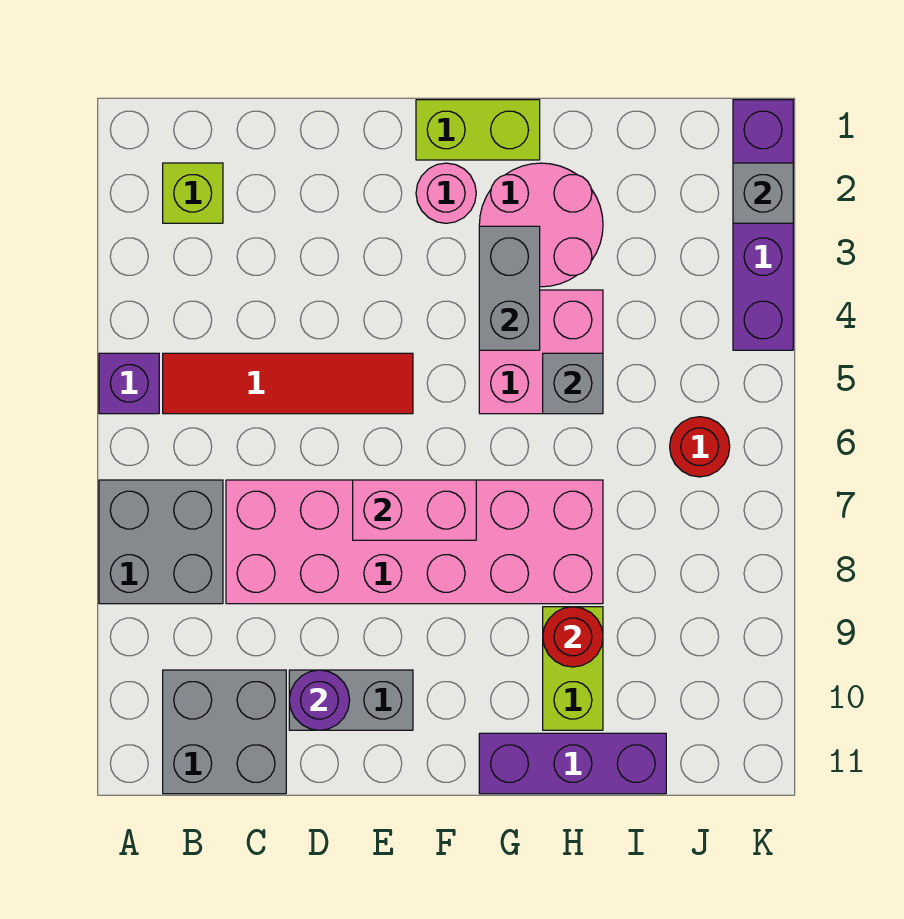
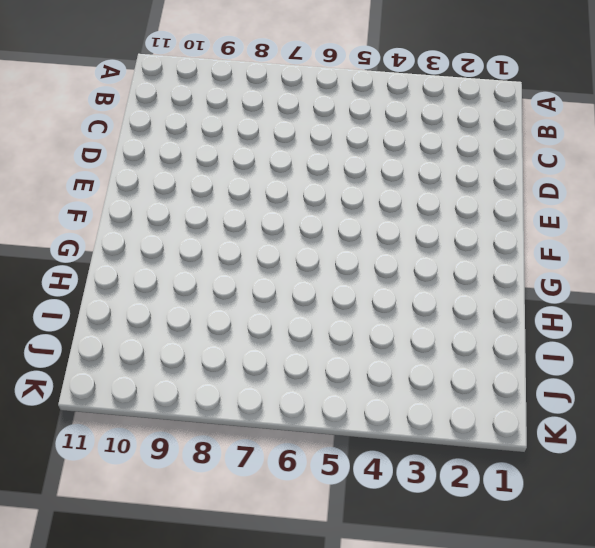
none -> purple 1x1 brick [99,353,159,414]
none -> grey 2x2 brick [99,480,223,604]
none -> lime 1x1 brick [163,163,223,223]

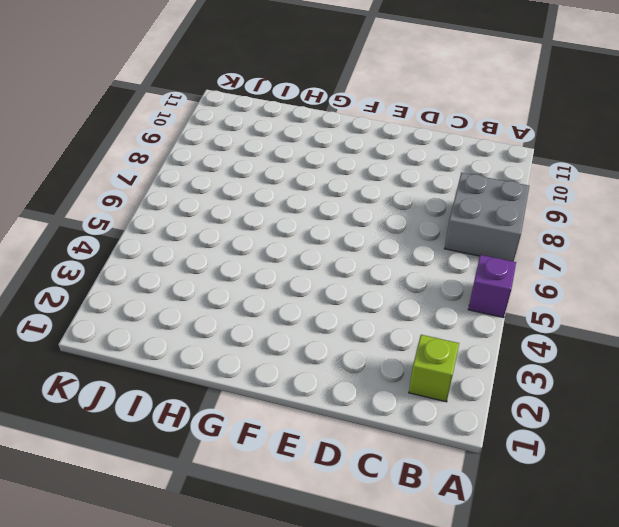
none -> red 1x4 tile [163,353,413,414]
none -> grey 2x2 brick [163,670,286,794]
none -> pink 2x6 brick [226,480,603,604]

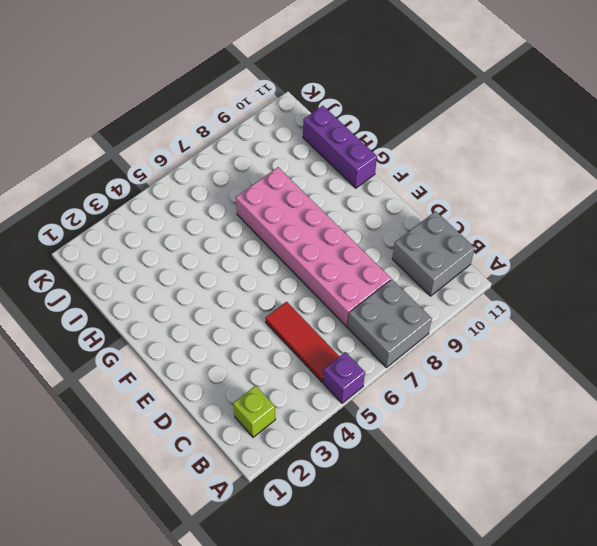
red 1x3 tile [265,302,340,382] -> red 1x4 tile [163,353,413,414]
none -> grey 1x2 brick [289,670,413,730]
none -> lime 1x2 brick [416,100,540,160]
none -> pink 1x1 round brick [416,163,476,223]

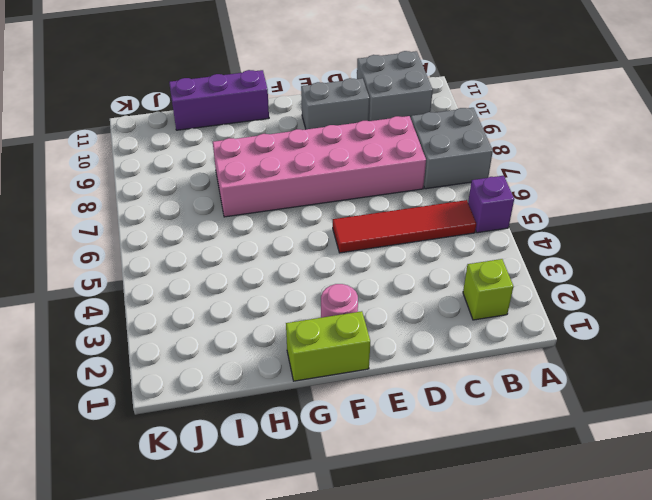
none -> pink 2x2 round brick [479,163,603,287]
none -> pink 2x2 brick [479,290,603,414]
none -> lime 1x2 brick [543,607,603,730]

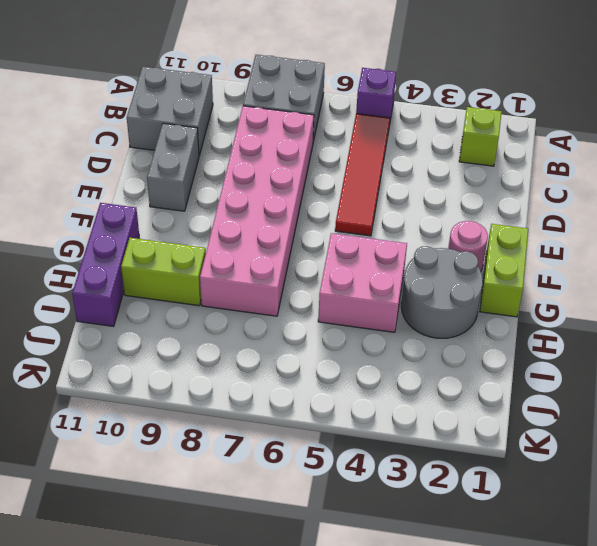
grey 2x2 round brick [401,246,483,338] -> pink 2x2 round brick [479,163,603,287]
none -> red 1x1 round brick [670,417,730,477]
none -> purple 1x4 brick [733,100,793,350]
none -> purple 1x1 round brick [289,670,350,730]

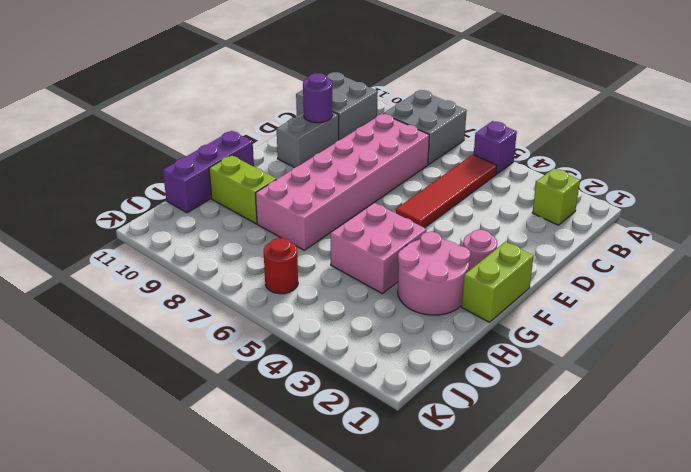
none -> purple 1x4 brick [733,100,793,350]
none -> pink 1x2 brick [353,480,476,540]
none -> grey 1x2 brick [479,226,540,350]

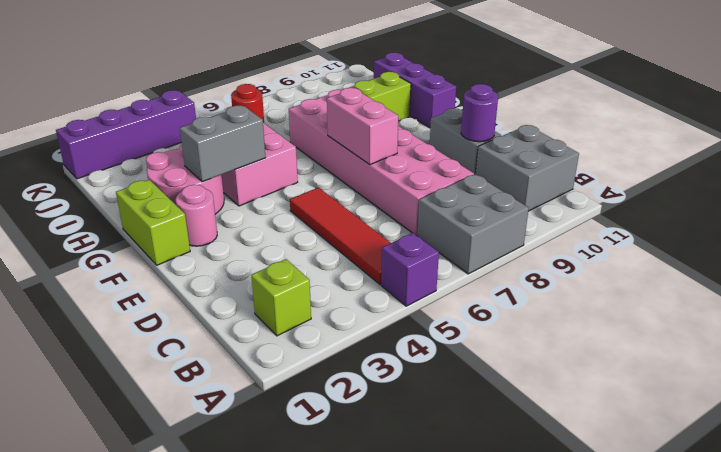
none -> grey 1x1 brick [543,353,603,414]
none -> red 1x1 round brick [543,607,603,667]
none -> grey 1x1 brick [733,163,793,223]

